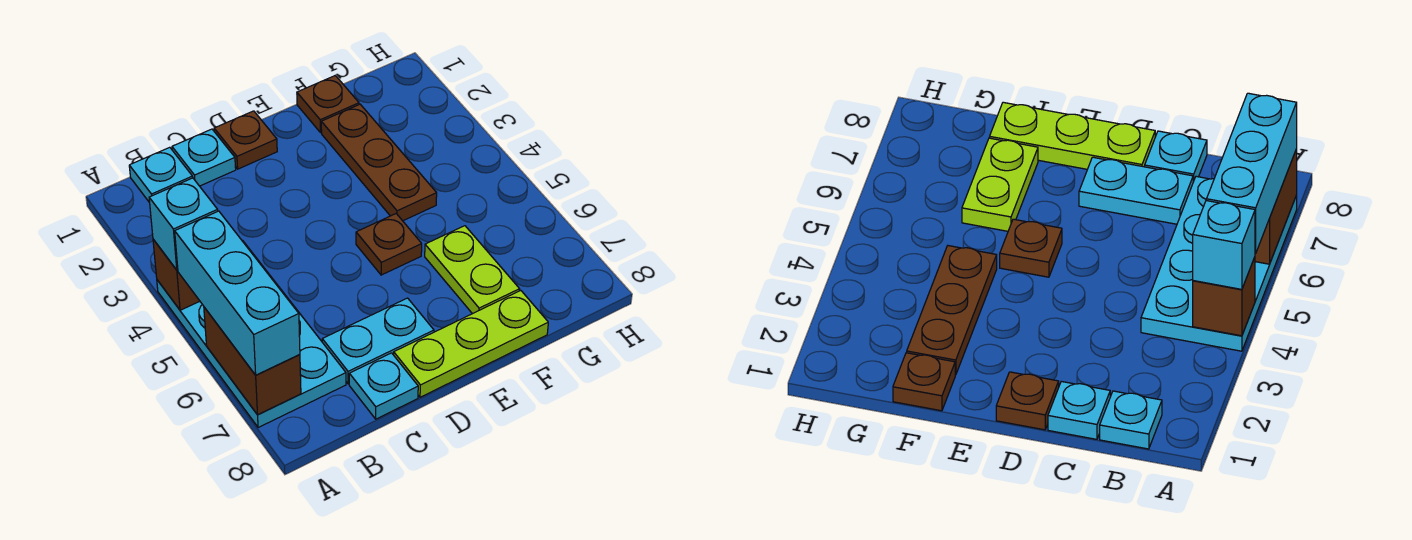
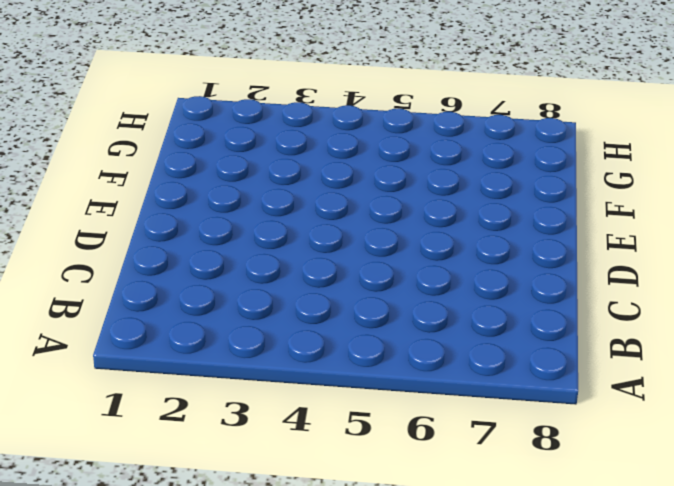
none -> cyan 2x4 plate [157,240,346,428]
none -> cyan 1x1 plate [129,147,193,203]
none -> cyan 1x1 plate [172,129,236,186]

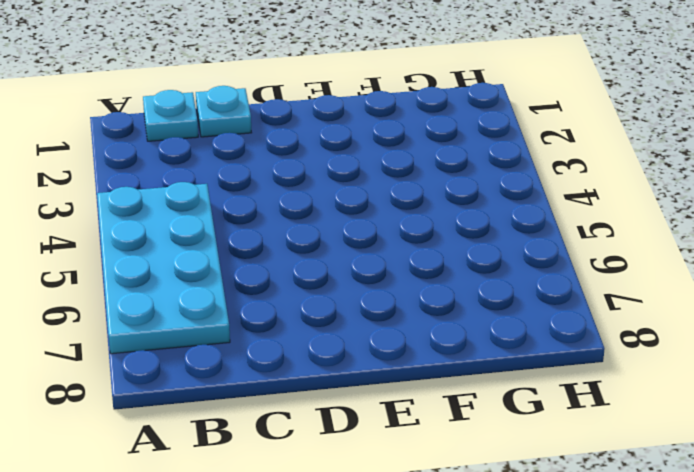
none -> cyan 1x2 plate [322,298,434,384]
none -> cyan 1x1 plate [349,353,418,419]
none -> brown 1x1 plate [214,111,277,169]

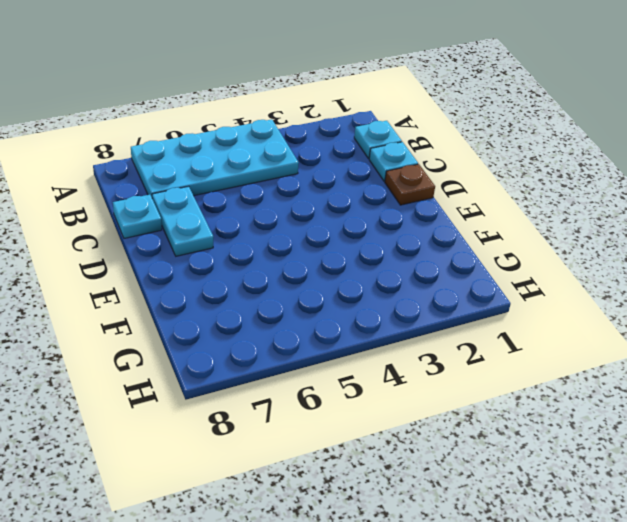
none -> lime 1x3 plate [394,291,548,397]
none -> brown 1x1 plate [356,214,422,275]
none -> brown 1x1 plate [297,76,359,133]

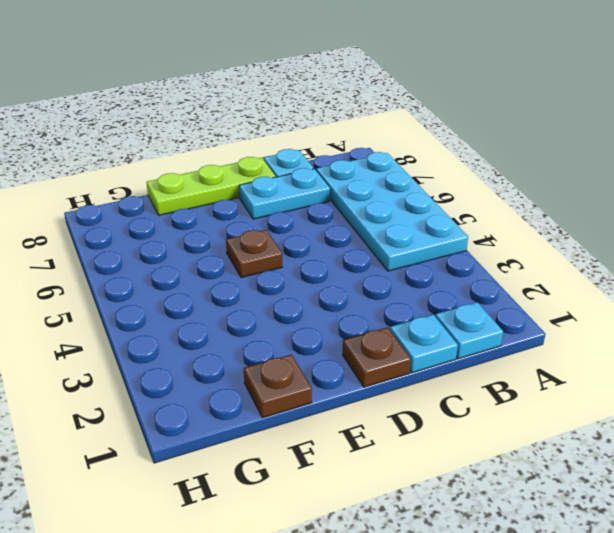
none -> brown 1x3 plate [321,104,437,221]
none -> lime 1x2 plate [425,226,520,314]
none -> brown 1x1 brick [153,239,200,310]

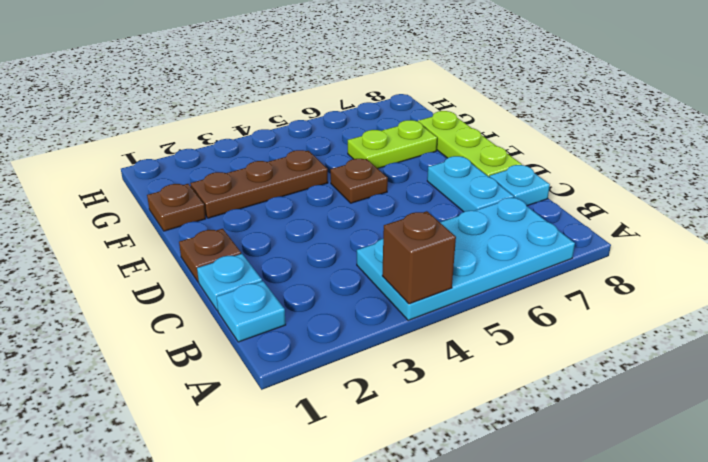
none -> brown 1x2 brick [204,307,301,415]
none -> cyan 1x1 brick [149,178,218,270]
none -> cyan 1x3 brick [175,211,300,375]

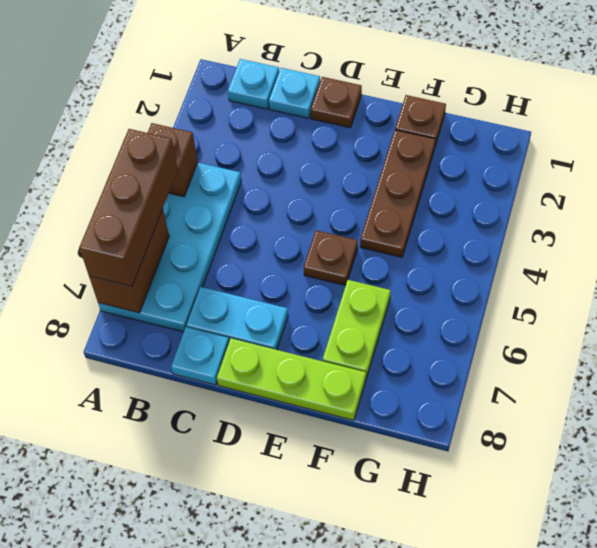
brown 1x3 brick [79,129,178,286] -> cyan 1x3 brick [175,211,300,375]
none -> cyan 1x1 brick [149,178,218,270]

